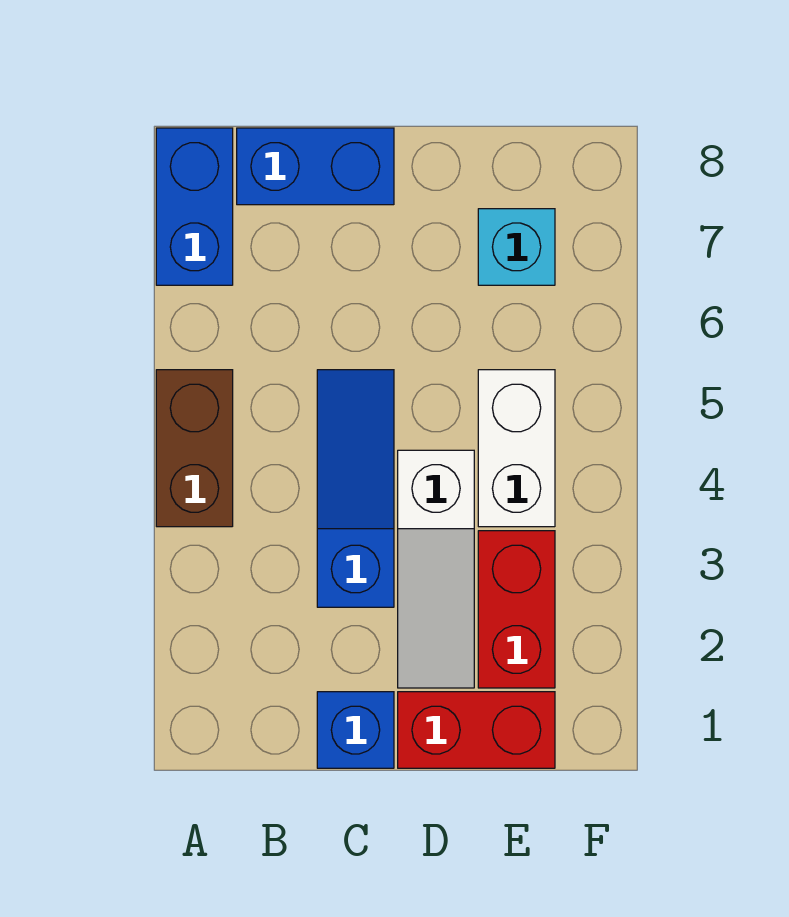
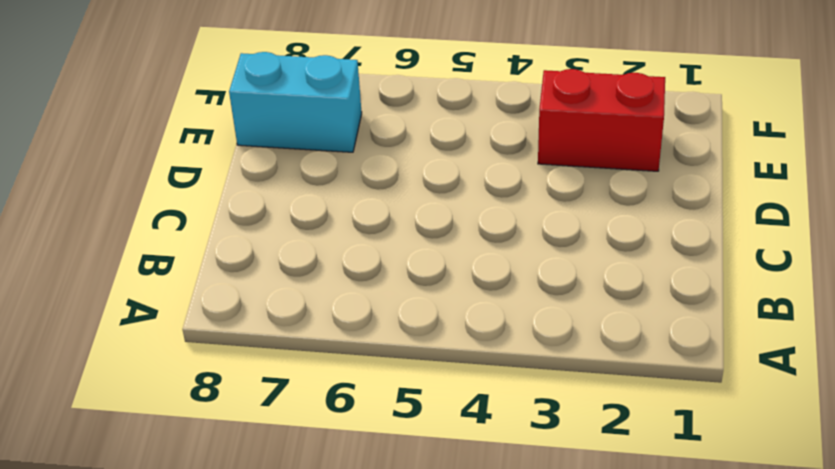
cyan 1x2 brick [229,52,362,152] -> cyan 1x1 brick [478,209,555,285]
none -> brown 1x2 brick [156,370,233,527]
none -> blue 1x2 brick [156,128,233,285]

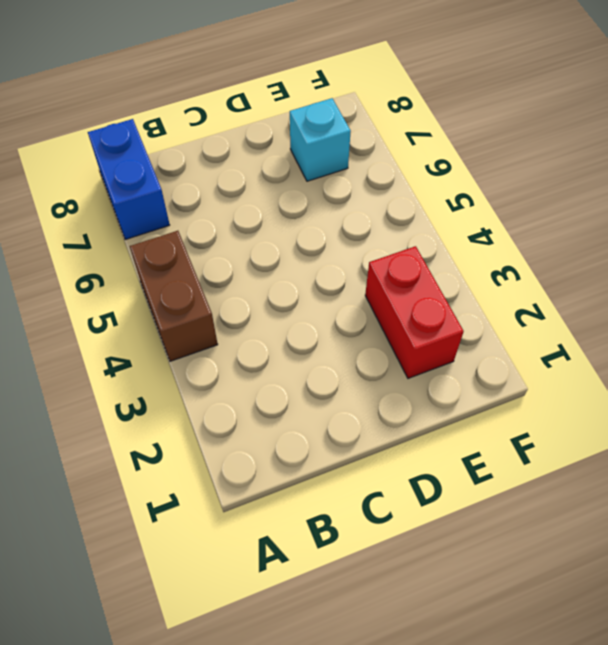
none -> blue 1x2 brick [237,128,394,205]
none -> blue 1x1 brick [317,692,394,768]

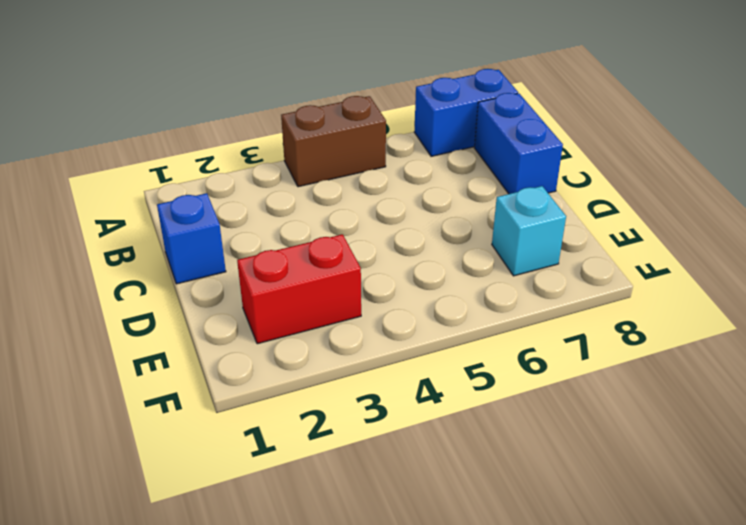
none -> blue 1x3 slope [317,370,394,607]
none -> red 1x2 brick [398,692,555,768]

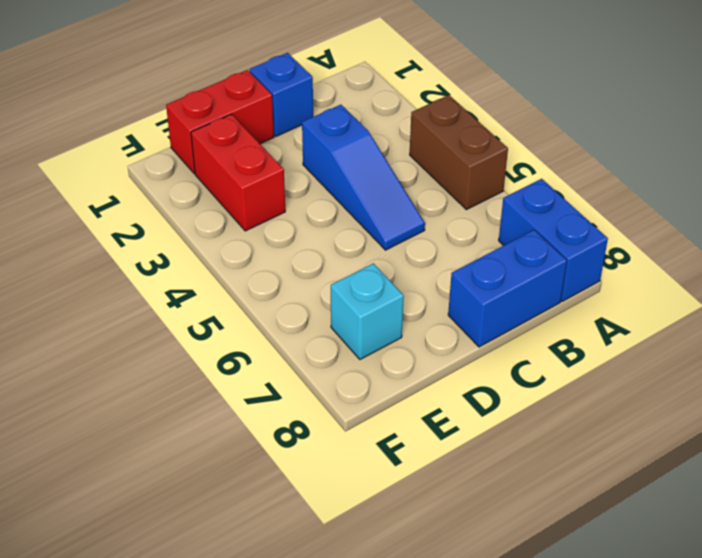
none -> white 1x3 slope [398,450,474,688]
none -> white 1x2 brick [478,370,555,527]

